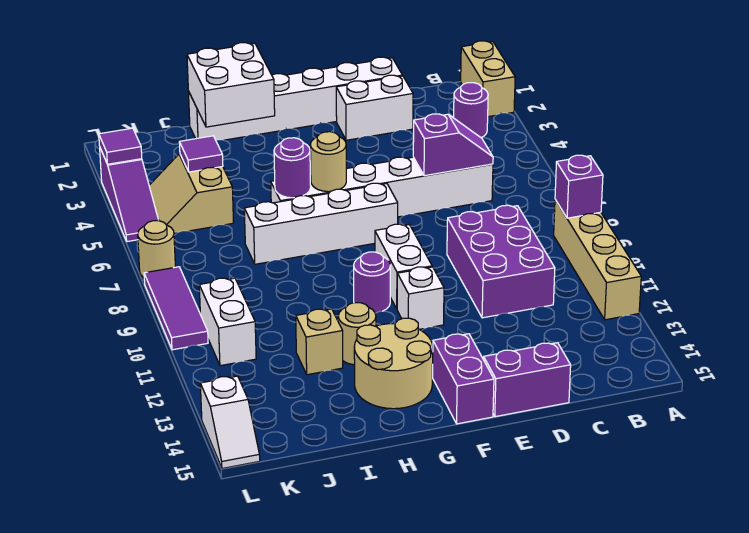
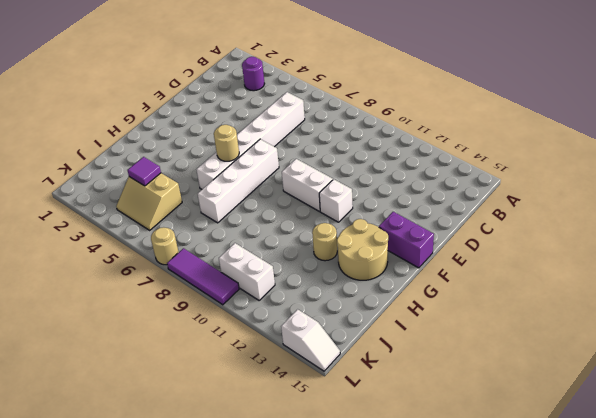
none -> tan 1x2 brick [461,41,515,117]
none -> tan 1x4 brick [554,200,641,320]
none -> purple 2x3 brick [447,205,555,318]

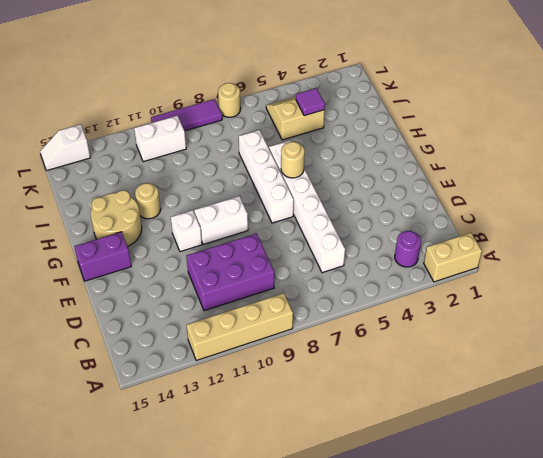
none -> white 1x6 brick [188,57,402,140]
none -> white 1x2 brick [336,75,413,140]
none -> purple 1x2 brick [484,343,571,417]

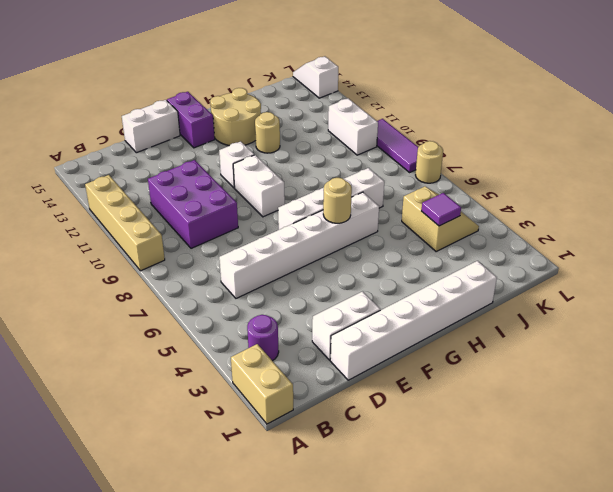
white 1x2 brick [122,100,180,153] -> purple 1x2 brick [484,343,571,417]
none -> purple 1x1 round brick [354,252,390,313]
none -> tan 1x1 brick [296,309,343,375]
none -> purple 1x3 slope [100,148,159,242]

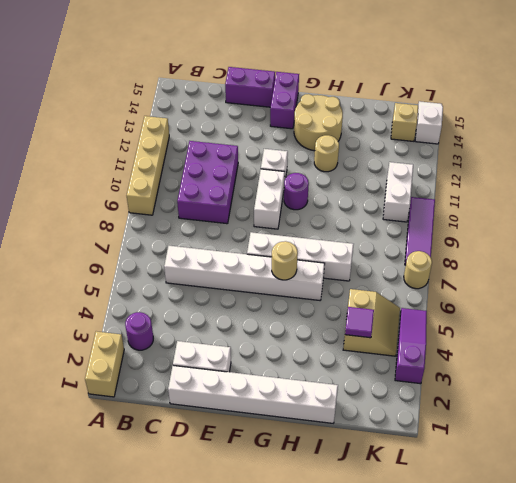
tan 1x1 brick [391,103,418,141] -> tan 1x1 brick moved to [296,309,343,375]
none -> purple 1x1 brick [555,155,603,218]
none -> purple 1x2 slope [413,114,493,176]
none -> white 2x2 brick [187,43,275,127]

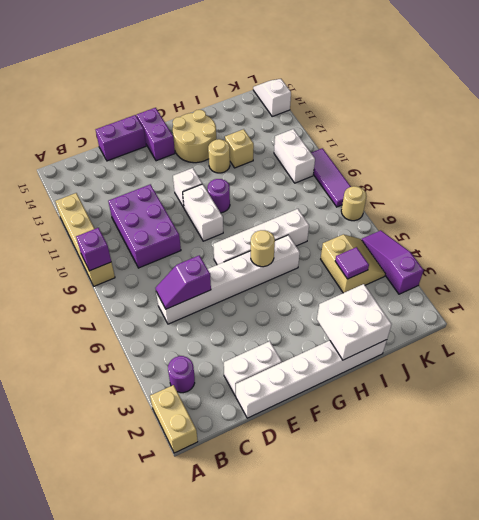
none -> purple 1x1 round brick [274,138,311,198]
none -> purple 1x1 tile [99,128,142,164]

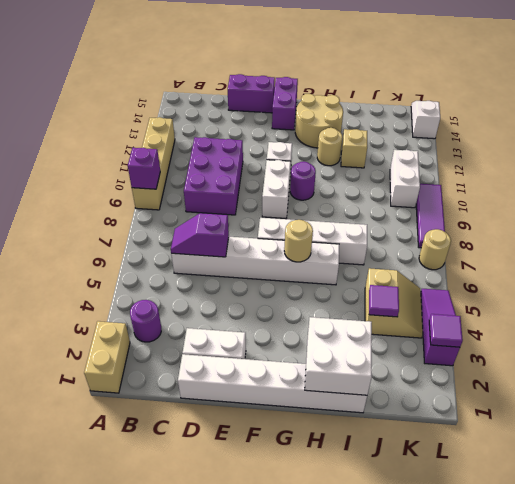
none -> purple 1x1 round brick [274,138,311,198]

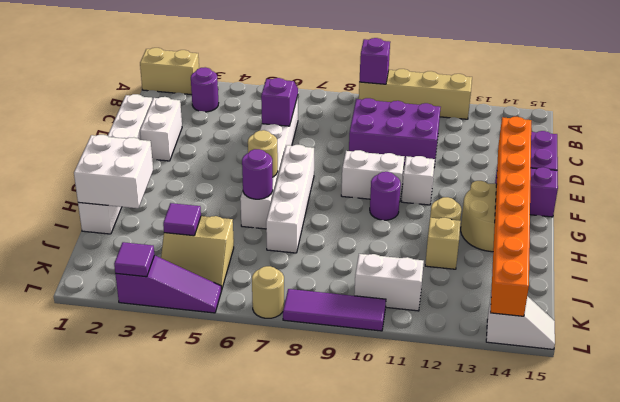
orange 1x8 brick [490,117,531,316] -> none

